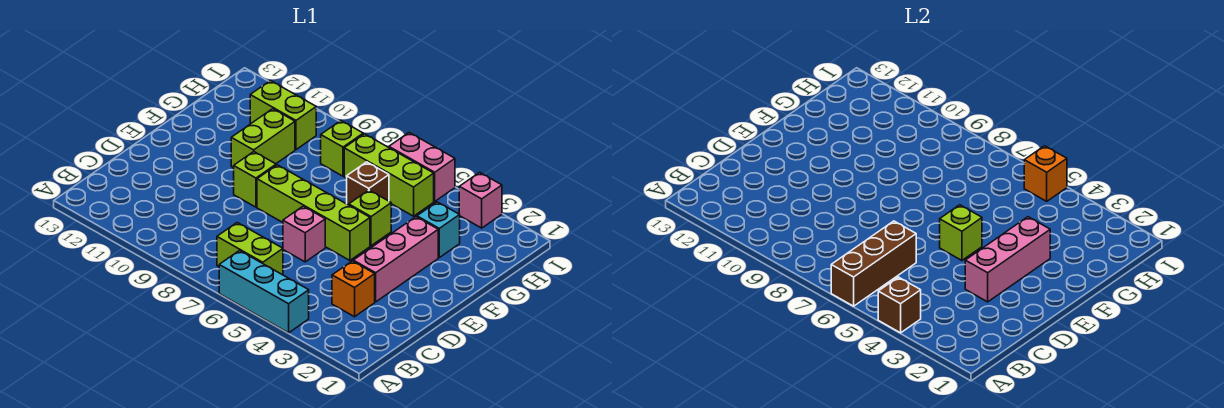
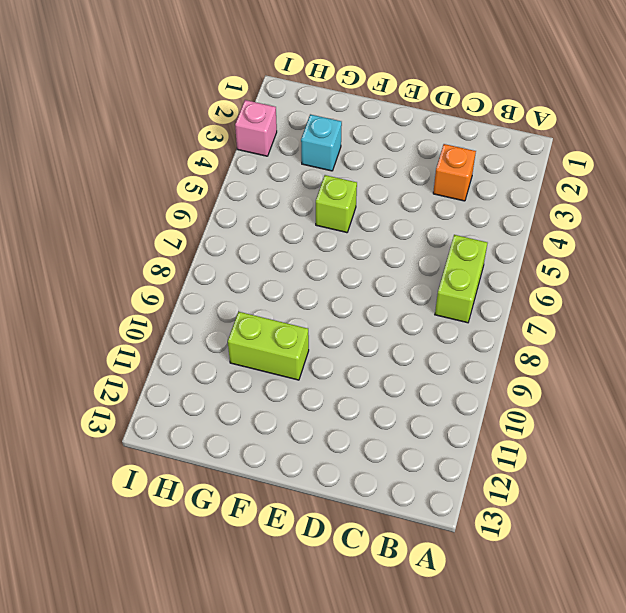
none -> cyan 1x3 brick [219,251,309,333]
none -> pink 1x3 brick [353,217,438,302]
none -> pink 1x1 brick [283,206,325,262]

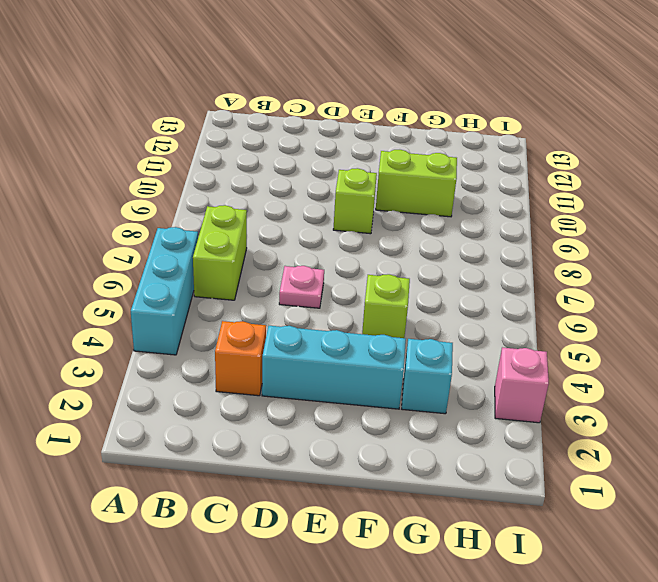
cyan 1x3 brick [262,326,406,409] -> pink 1x3 brick [353,217,438,302]
pink 1x1 plate [279,266,324,308] -> pink 1x1 brick [283,206,325,262]
none -> lime 1x4 brick [257,165,370,260]
none -> brown 1x1 brick [347,162,389,205]
none -> lime 1x3 brick [344,134,434,216]

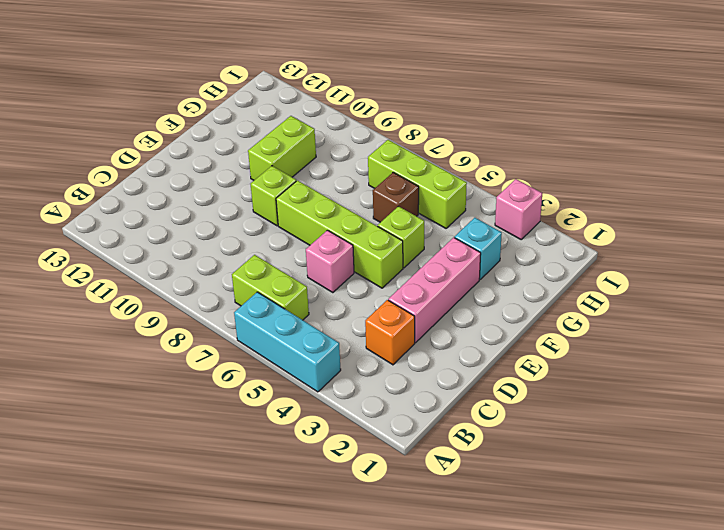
none -> lime 1x1 brick [321,121,363,176]
none -> lime 1x2 brick [250,81,316,150]
none -> pink 1x2 brick [389,133,455,201]

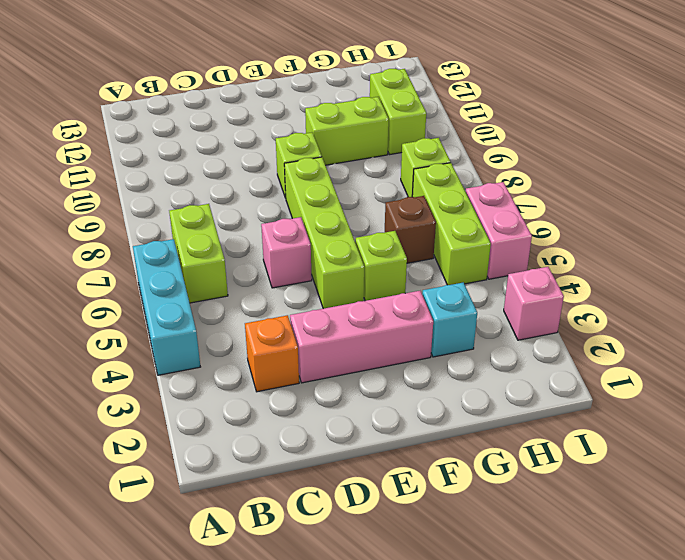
none -> brown 1x1 brick [878,277,921,333]
none -> brown 1x3 brick [831,221,916,306]
none -> pink 1x3 brick [965,217,1050,302]

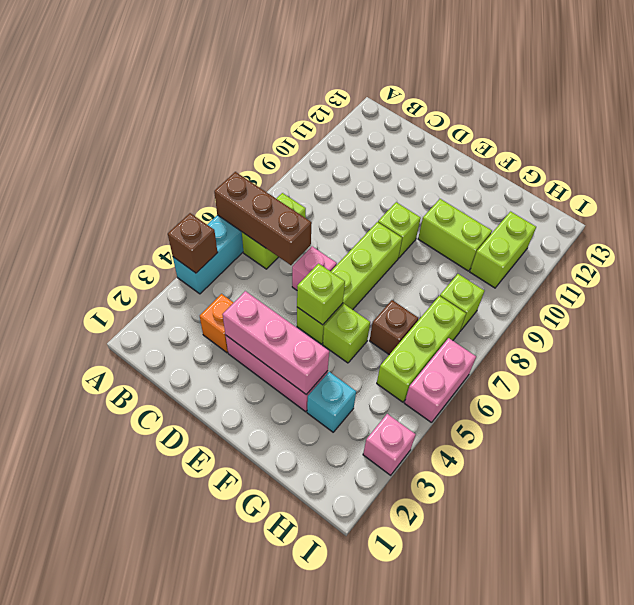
none -> orange 1x1 brick [1024,146,1067,201]

